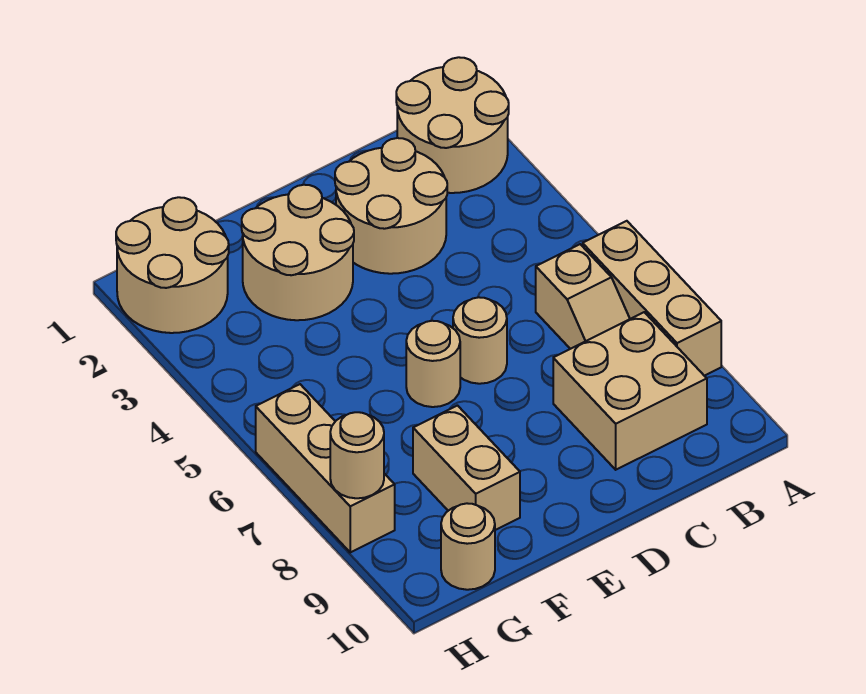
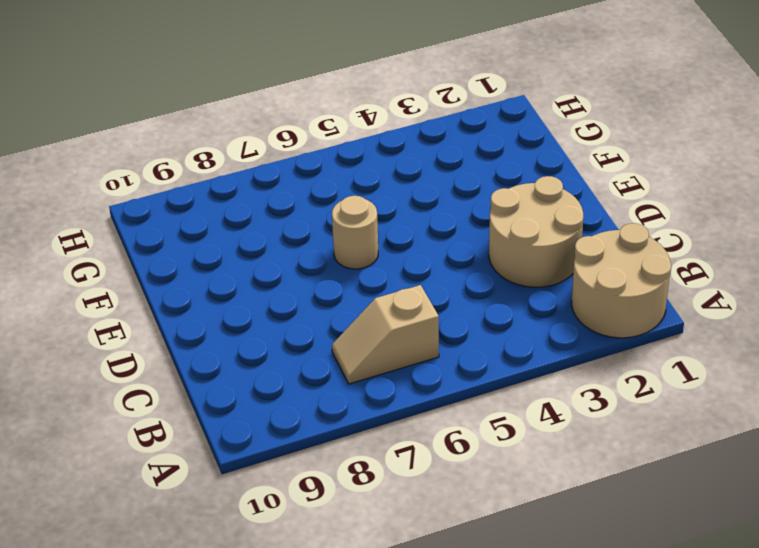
none -> tan 1x3 brick [583,221,721,376]
none -> tan 2x2 brick [553,312,707,470]
none -> tan 1x1 round brick [453,297,507,384]

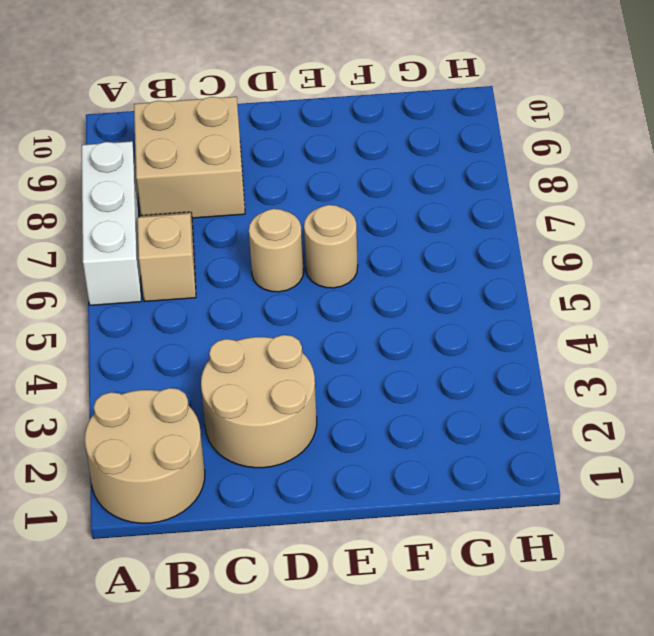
white 1x3 brick [82,141,141,305] -> tan 1x3 brick [583,221,721,376]
none -> tan 2x2 round brick [242,185,354,320]
none -> tan 1x2 brick [413,406,520,530]
none -> tan 2x2 round brick [116,197,229,333]

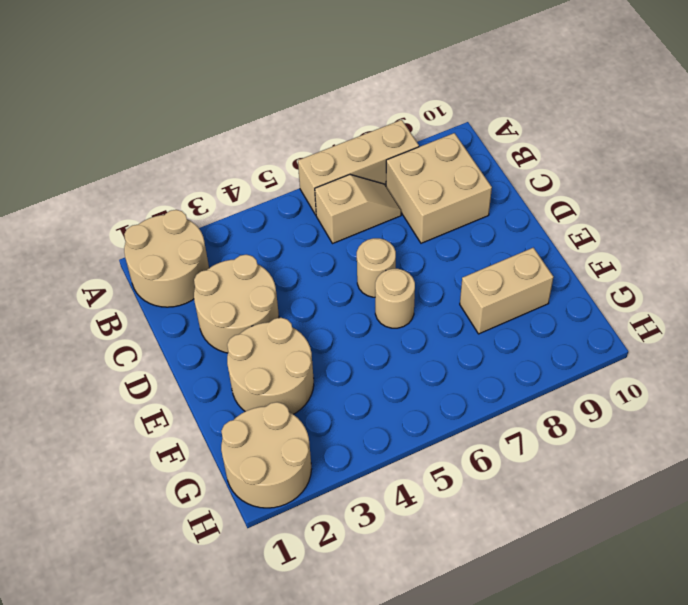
none -> tan 1x1 round brick [441,503,495,590]
none -> tan 1x3 brick [256,384,395,552]
none -> tan 1x1 round brick [330,412,384,498]

